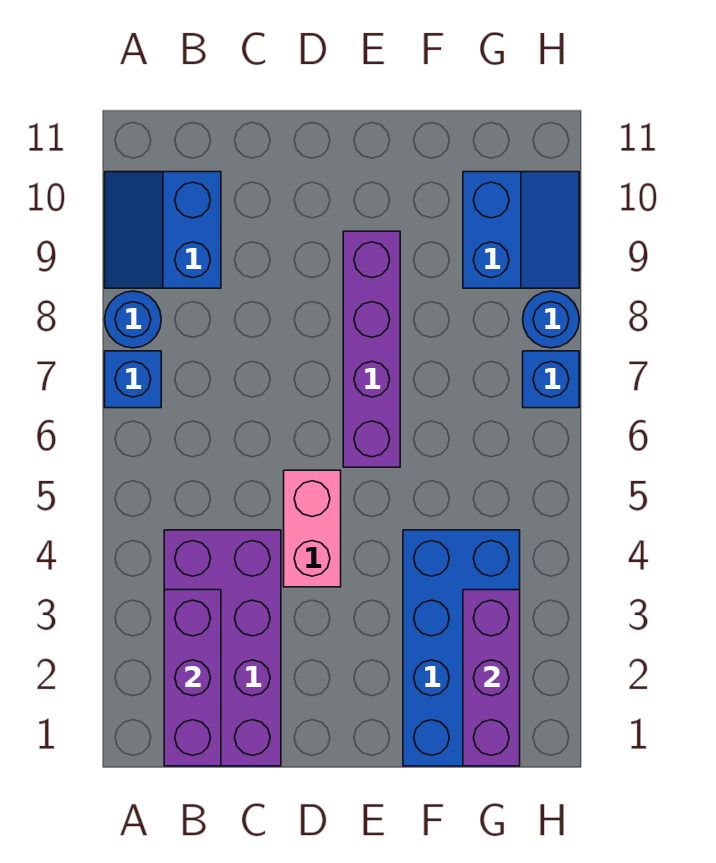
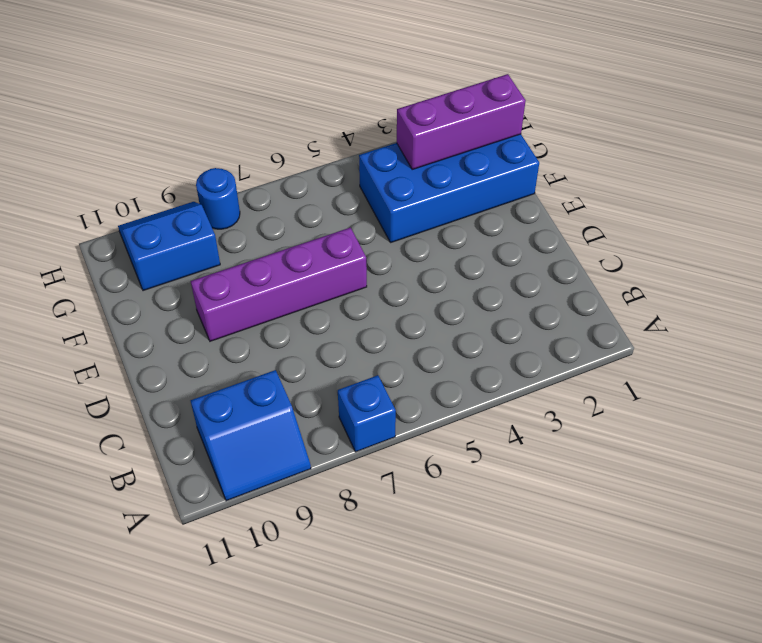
none -> blue 1x1 round brick [105,291,161,348]
none -> purple 2x4 brick [164,530,281,766]
none -> pink 1x2 brick [284,470,341,587]

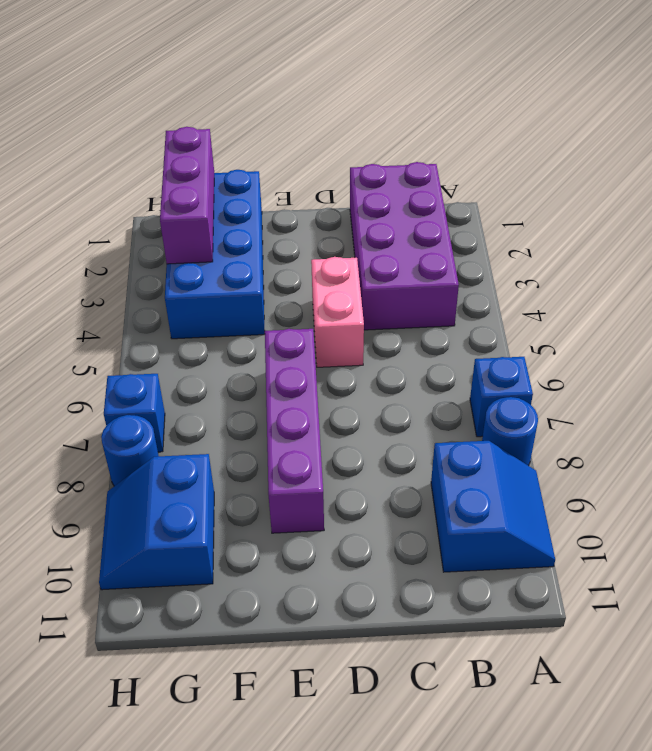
none -> purple 1x3 brick [164,590,221,766]

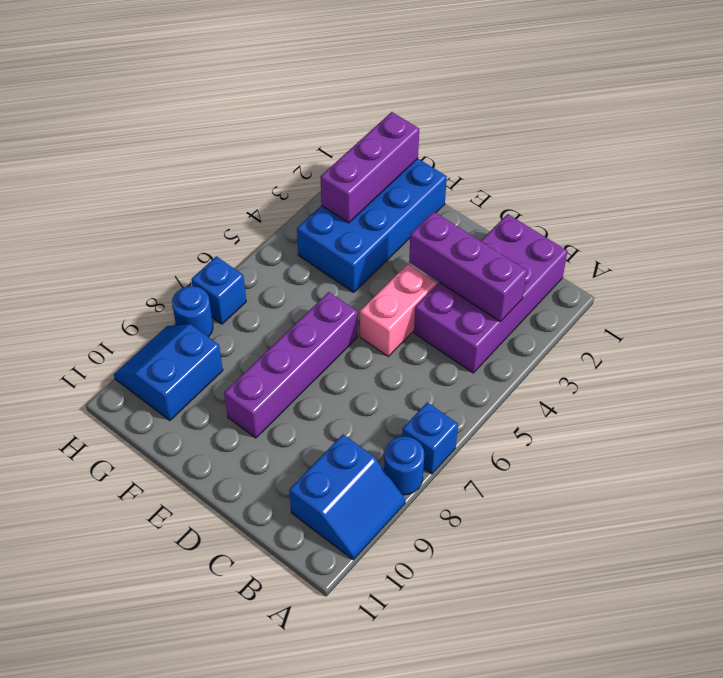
purple 1x3 brick [409,212,527,322] -> purple 1x3 brick turned to [164,590,221,766]

